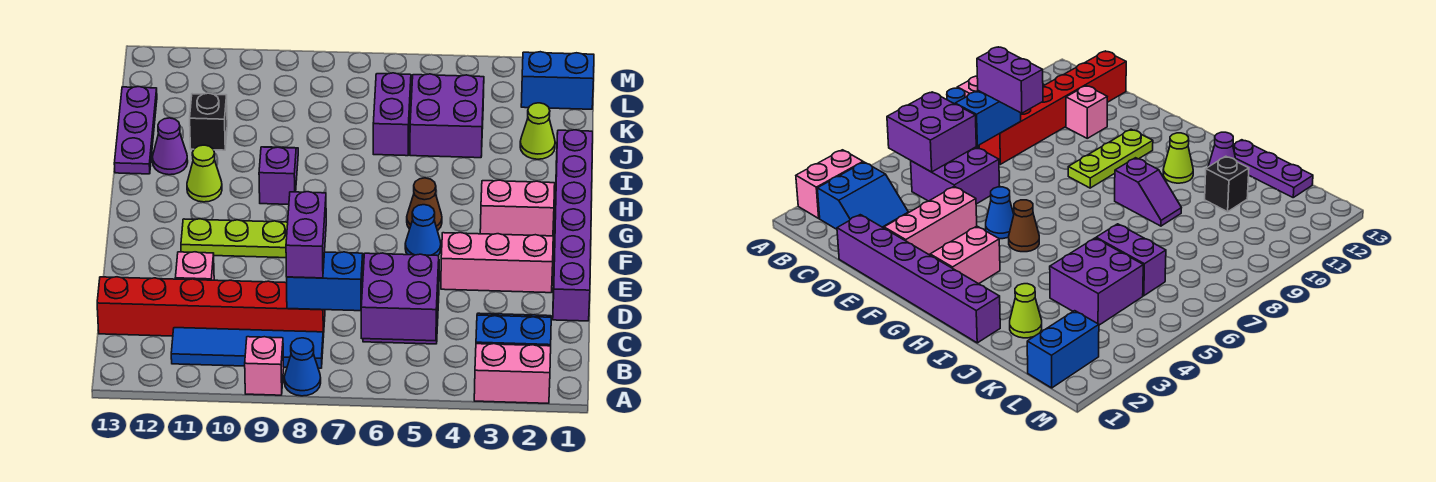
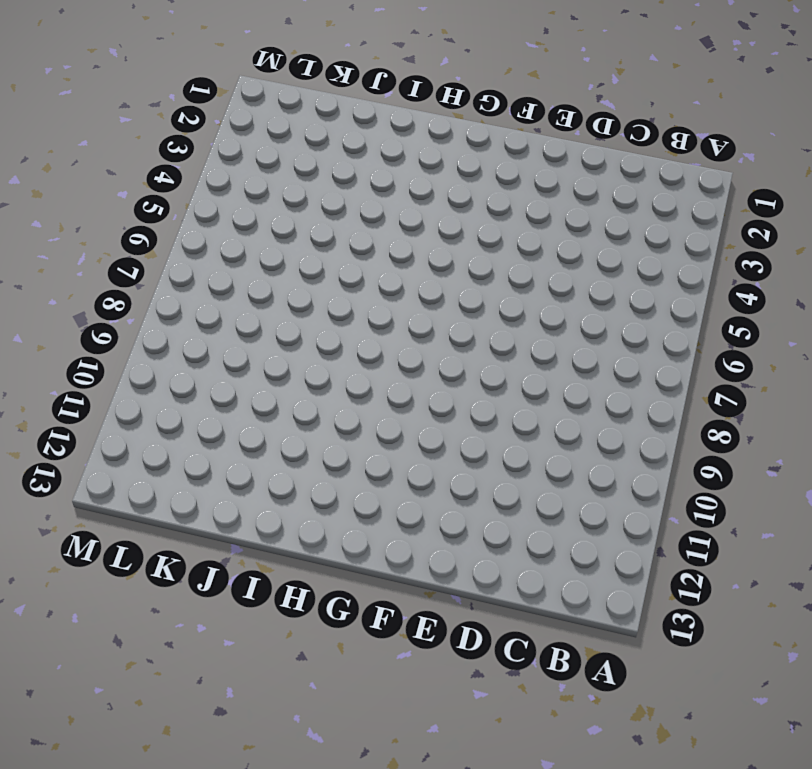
none -> pink 1x2 brick [474,344,551,403]
none -> blue 1x1 cone [284,338,321,396]
none -> pink 1x1 brick [245,337,284,395]

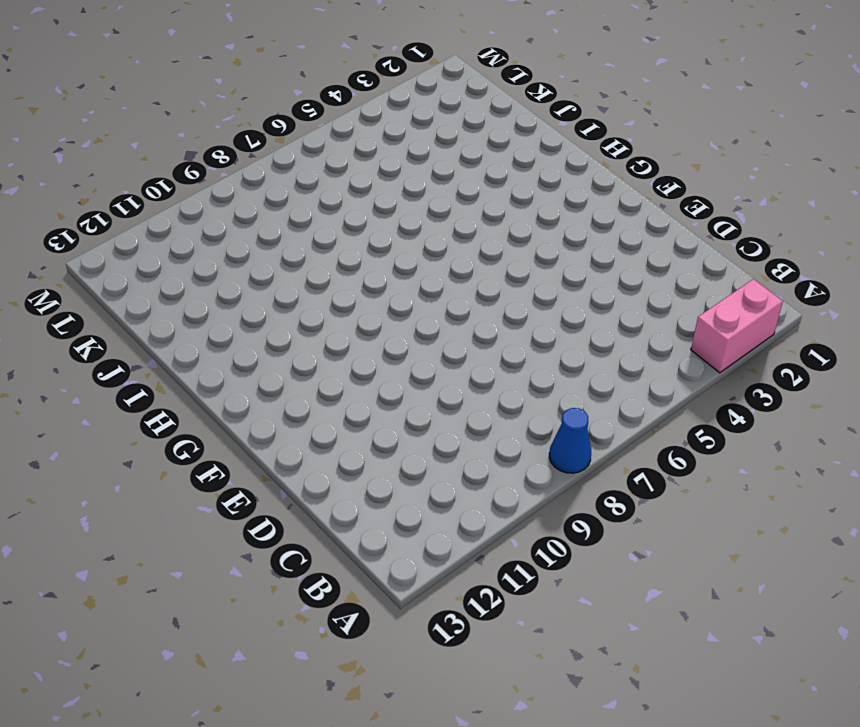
none -> pink 1x1 brick [245,337,284,395]
none -> blue 2x2 slope [476,313,551,346]
none -> blue 1x4 tile [171,328,323,368]

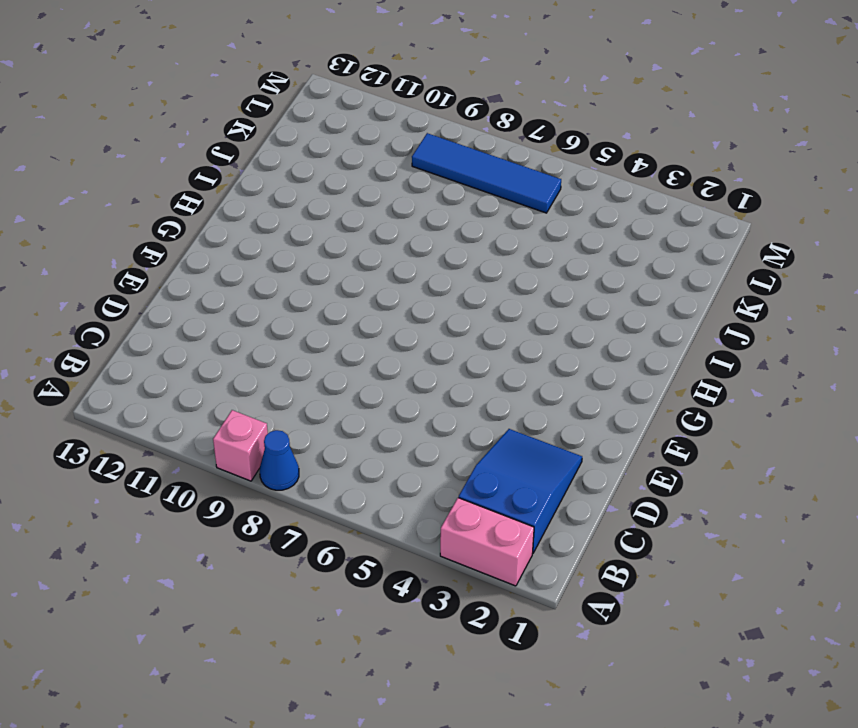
blue 2x3 slope [459,429,582,553] -> blue 2x2 slope [476,313,551,346]
blue 1x4 tile [412,133,561,213] -> blue 1x4 tile moved to [171,328,323,368]
none -> purple 2x2 brick [911,147,1000,204]
none -> red 1x6 brick [97,277,325,337]
none -> purple 1x6 brick [553,130,593,321]

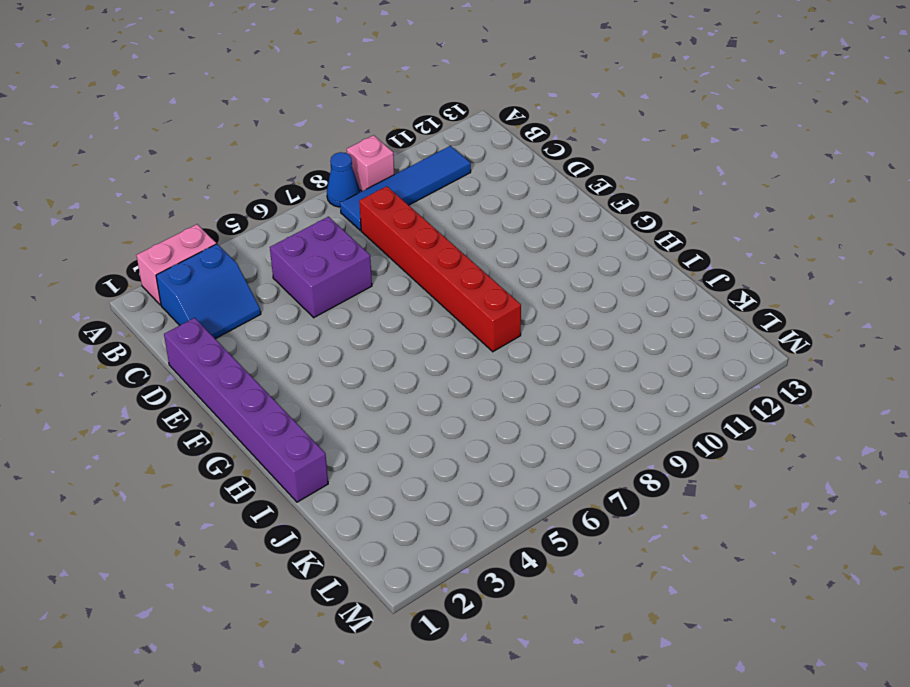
red 1x6 brick [359,186,521,352] -> red 1x6 brick turned to [97,277,325,337]
none -> pink 1x1 brick [175,252,214,280]
none -> pink 1x3 brick [441,233,553,293]
none -> blue 1x1 cone [405,205,441,256]

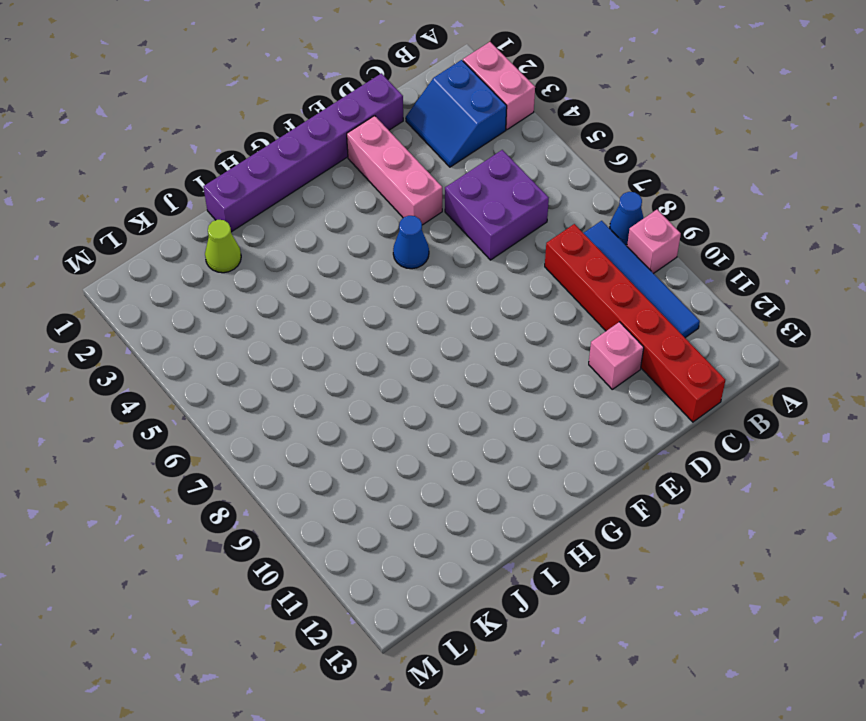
none -> lime 1x3 plate [181,219,288,258]
none -> pink 1x2 brick [480,180,555,236]
none -> brown 1x1 cone [407,178,442,231]

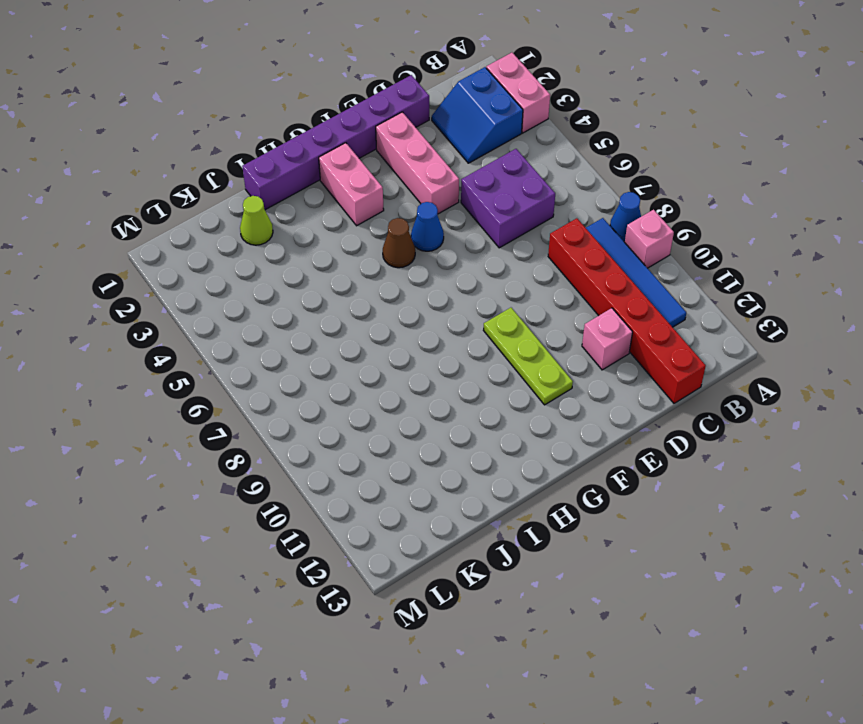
none -> purple 1x2 slope [259,147,298,204]
none -> lime 1x1 cone [187,145,222,202]
none -> purple 1x1 cone [153,118,188,175]

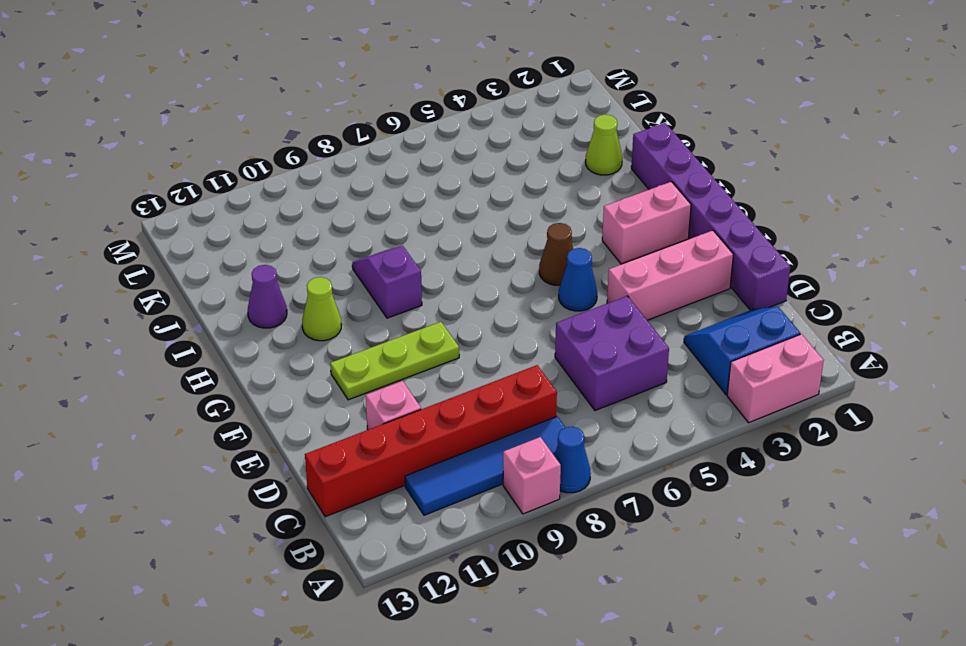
none -> purple 1x3 plate [114,87,157,174]
none -> purple 2x2 brick [410,74,484,158]
none -> purple 1x2 brick [373,73,411,156]

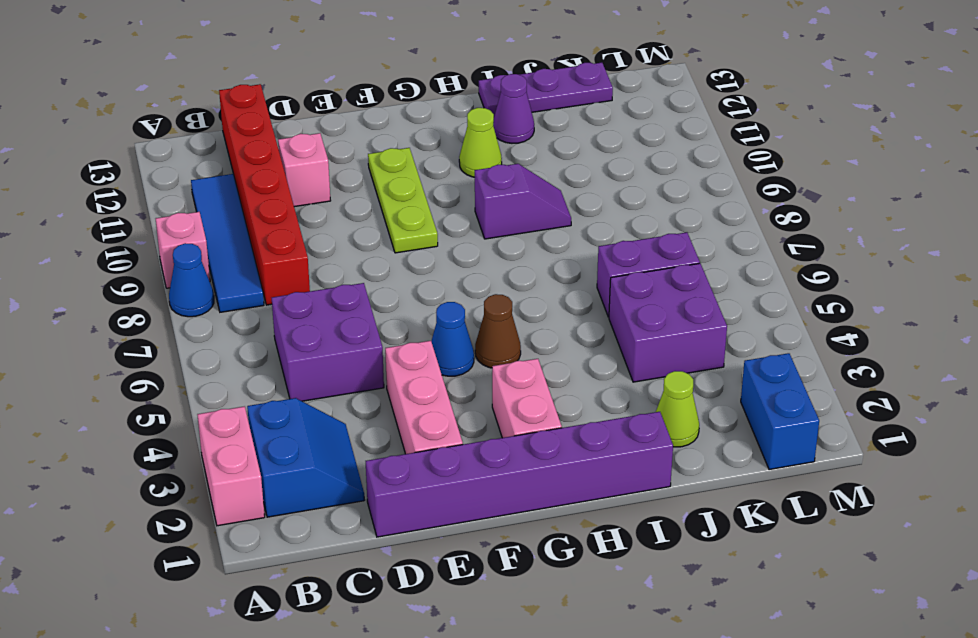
none -> black 1x1 brick [190,93,227,150]
none -> purple 2x2 brick [361,253,439,341]
none -> blue 1x2 brick [287,252,363,311]

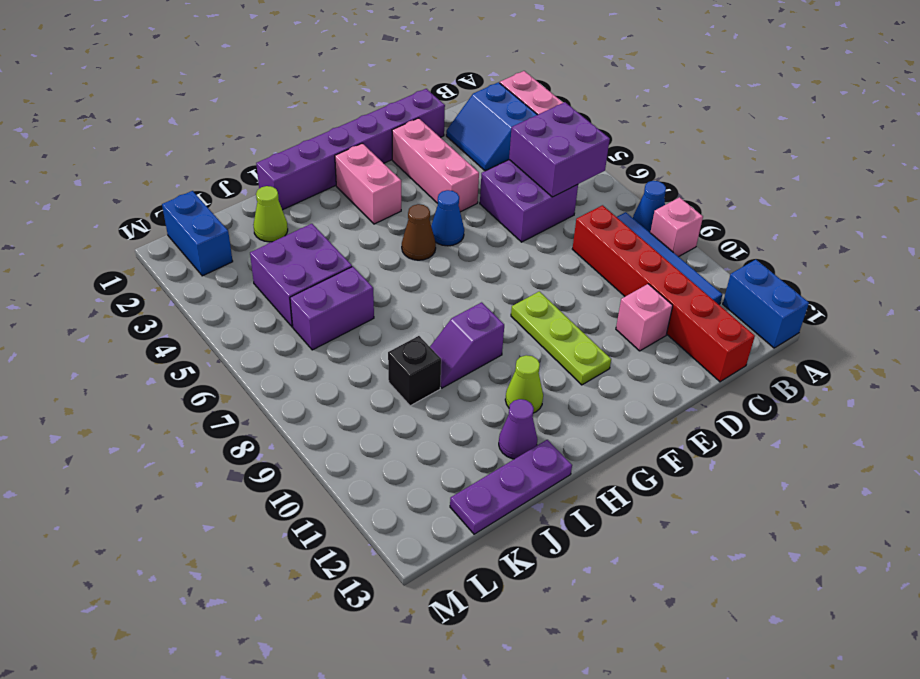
blue 1x2 brick [723,260,809,348] -> blue 1x2 brick moved to [287,252,363,311]
black 1x1 brick [388,336,441,406] -> black 1x1 brick moved to [190,93,227,150]
none -> purple 1x2 brick [286,192,326,278]

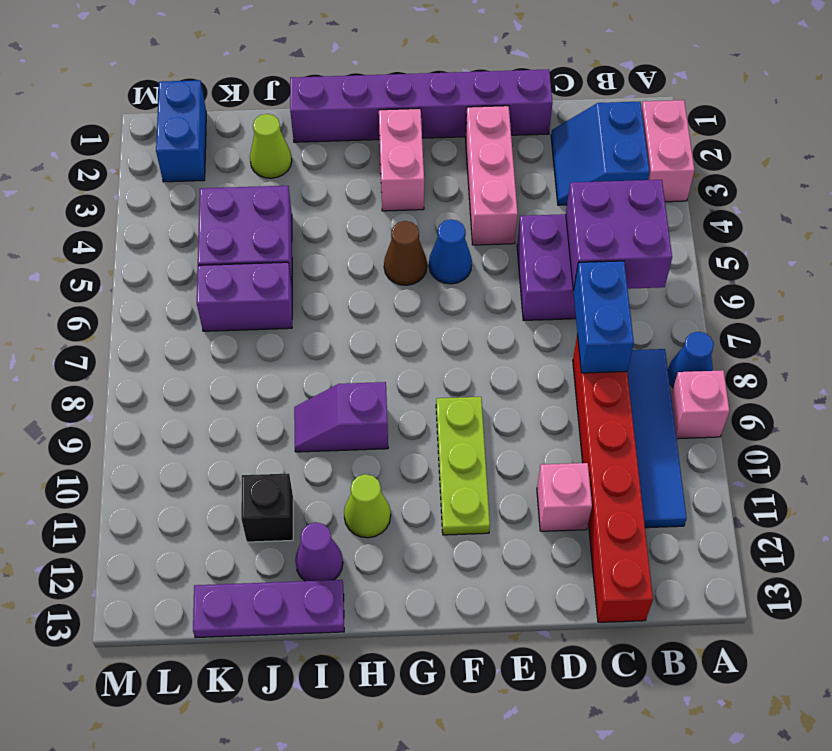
none -> purple 1x2 brick [286,192,326,278]

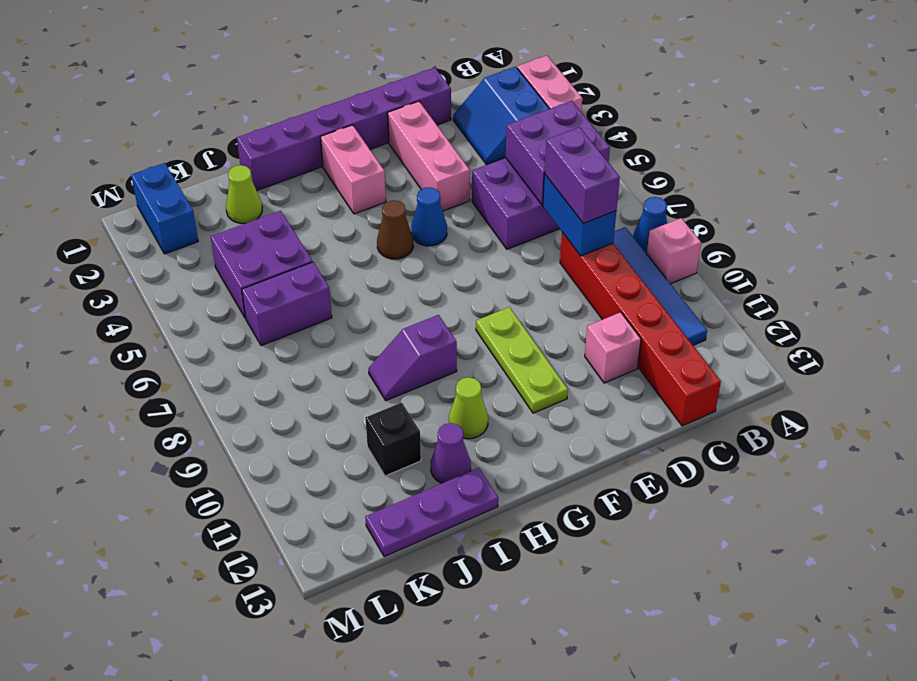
purple 1x2 brick [545,127,620,223] -> purple 1x2 brick turned to [286,192,326,278]

